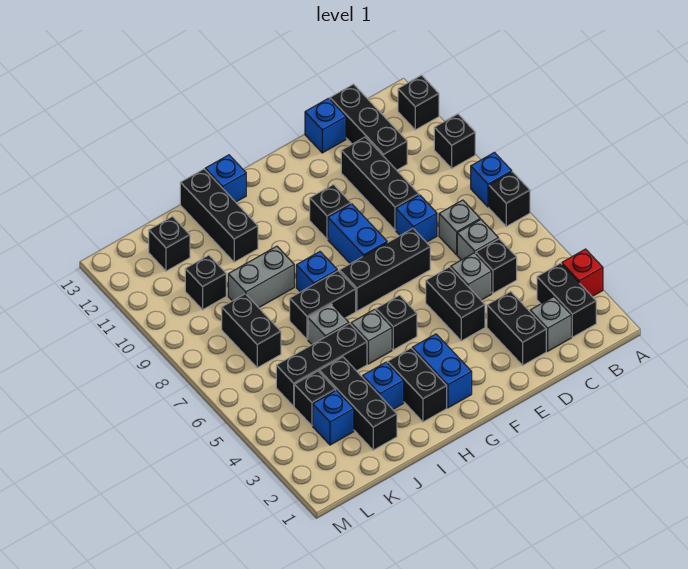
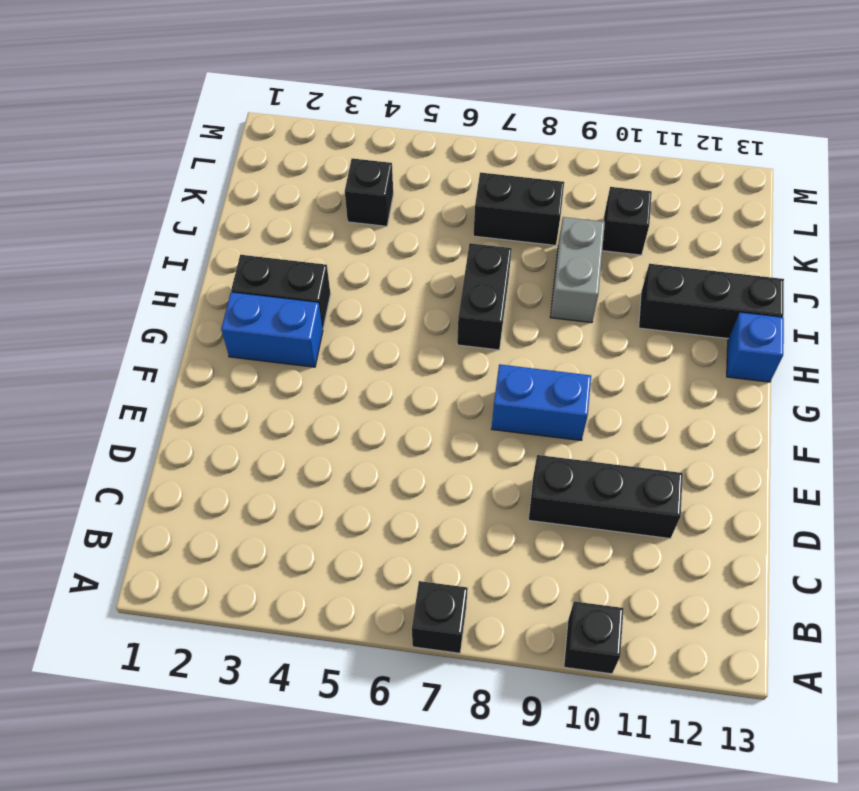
none -> red 1x1 brick [562,249,603,296]
none -> blue 1x1 brick [471,153,512,207]
none -> black 1x1 brick [398,75,439,130]
none -> black 1x2 brick [537,263,596,337]

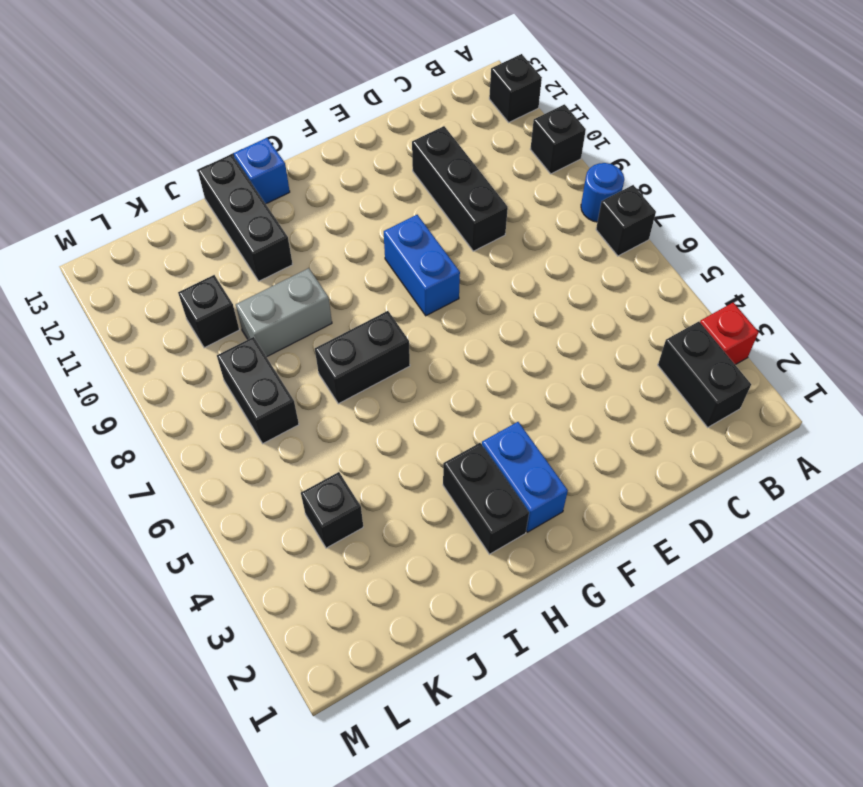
blue 1x1 round brick [581,163,624,222] -> blue 1x1 brick [471,153,512,207]
none -> grey 1x1 brick [530,297,571,351]
none -> black 1x1 brick [476,239,517,293]
none -> grey 1x1 brick [457,219,498,260]
none -> grey 1x1 brick [439,200,480,255]

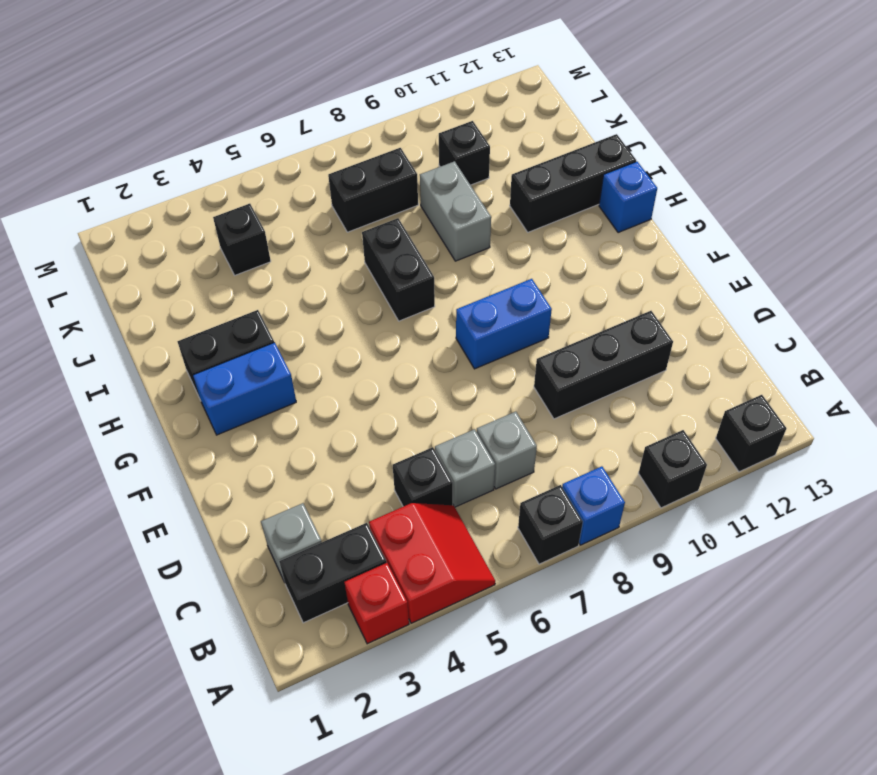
red 2x2 slope [369,503,495,623] -> none
none -> black 1x3 brick [330,84,407,170]
none -> black 1x2 brick [487,292,546,365]
none -> grey 1x1 brick [451,253,492,300]
none -> blue 1x1 brick [396,195,437,242]

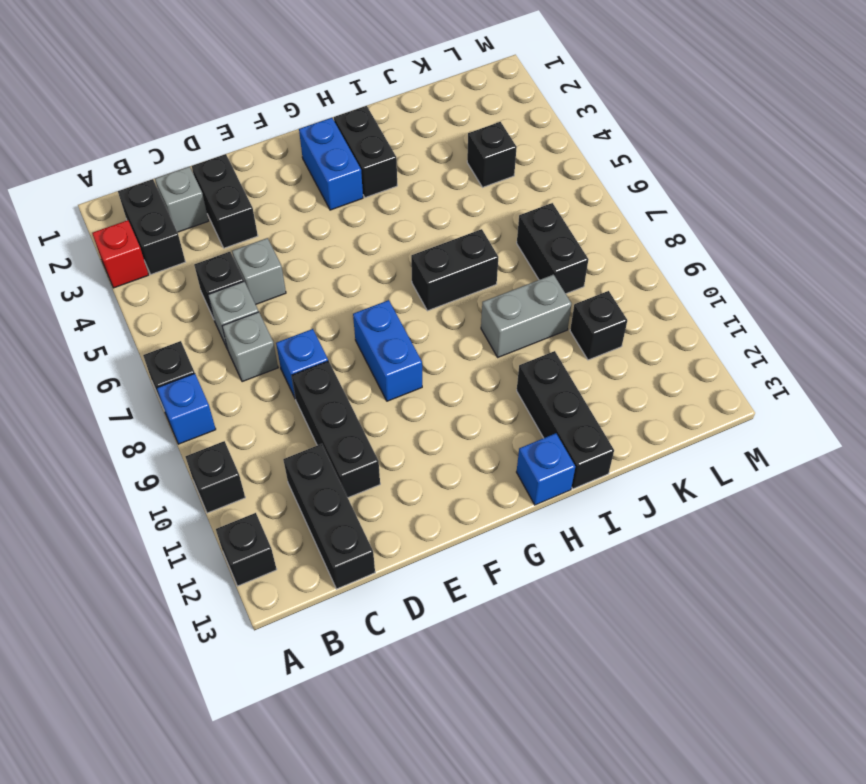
none -> blue 1x1 brick [305,98,346,153]
none -> black 1x2 brick [426,267,485,341]
none -> black 1x3 brick [340,229,430,311]
none -> black 1x1 brick [310,185,351,239]

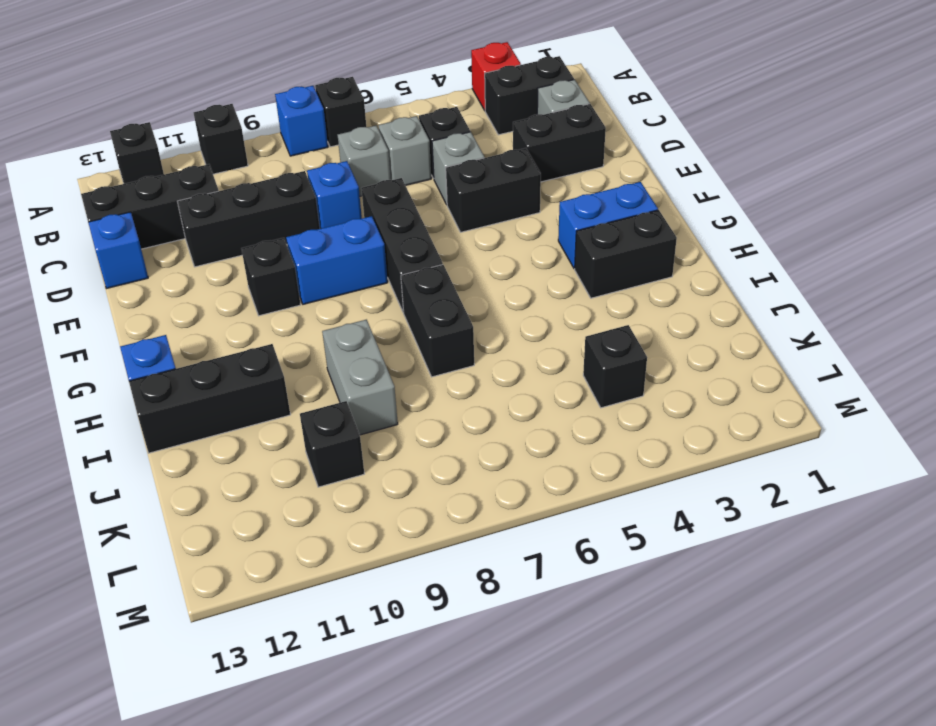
none -> black 1x1 brick [376,295,417,350]
none -> grey 1x1 brick [351,309,392,364]
none -> blue 1x1 brick [296,252,337,292]
none -> blue 1x1 brick [363,362,404,409]

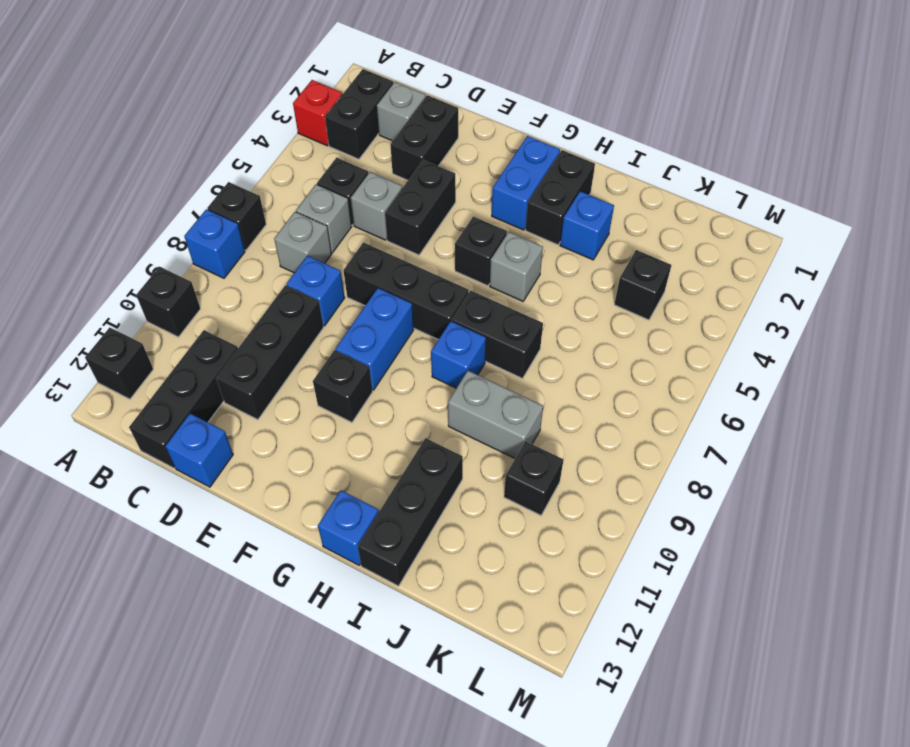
none -> black 1x3 brick [276,324,367,406]
none -> grey 1x1 brick [308,304,349,345]
none -> black 1x3 brick [319,357,397,450]
none -> blue 1x1 brick [313,390,354,445]

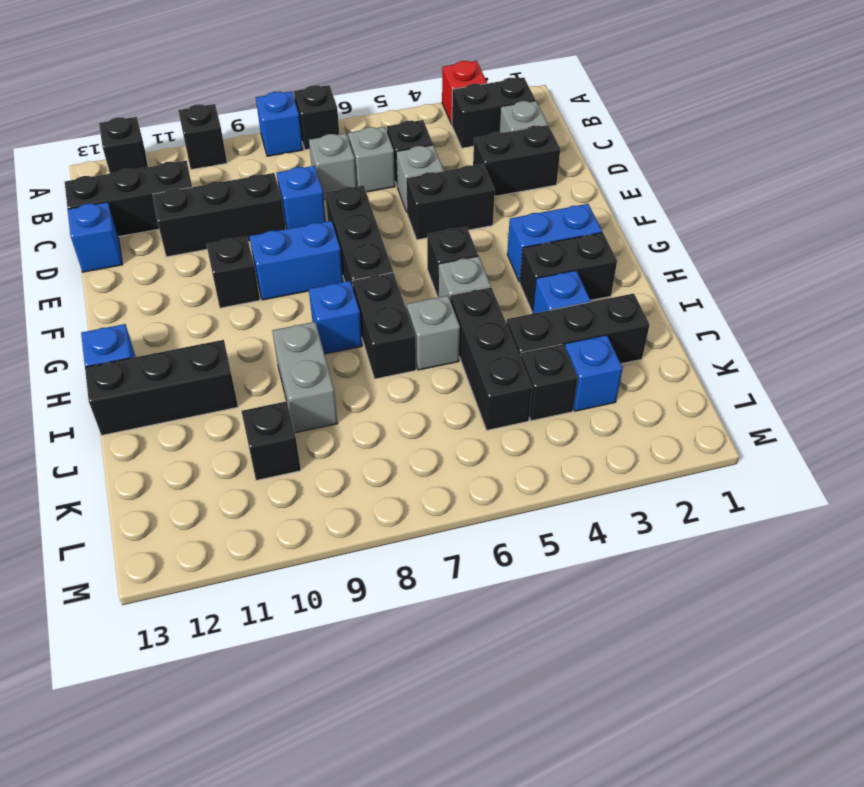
none -> black 1x2 brick [222,294,281,368]
none -> black 1x1 brick [149,217,190,271]

